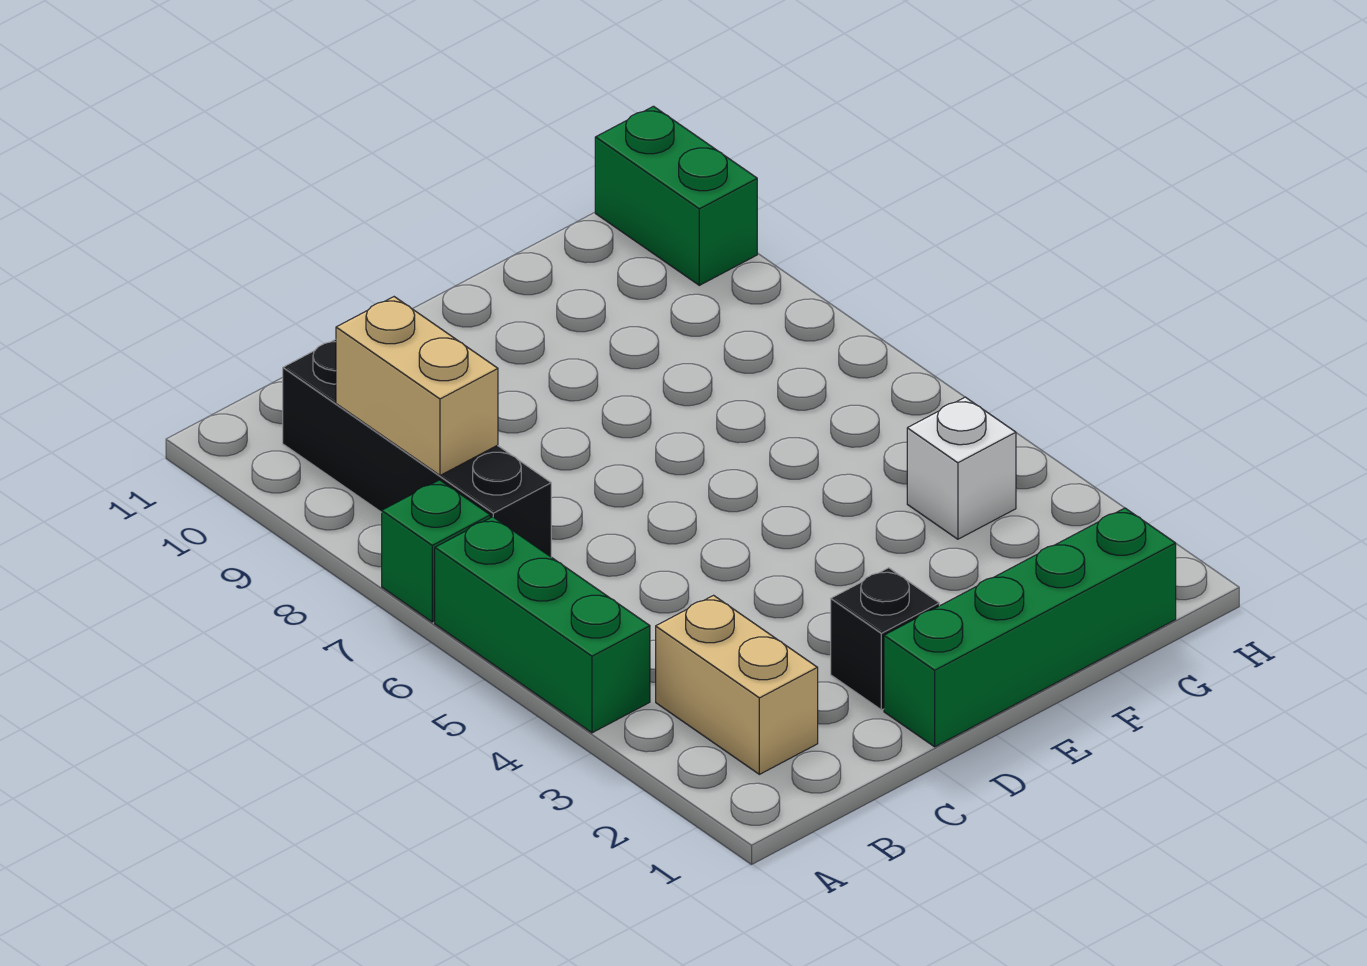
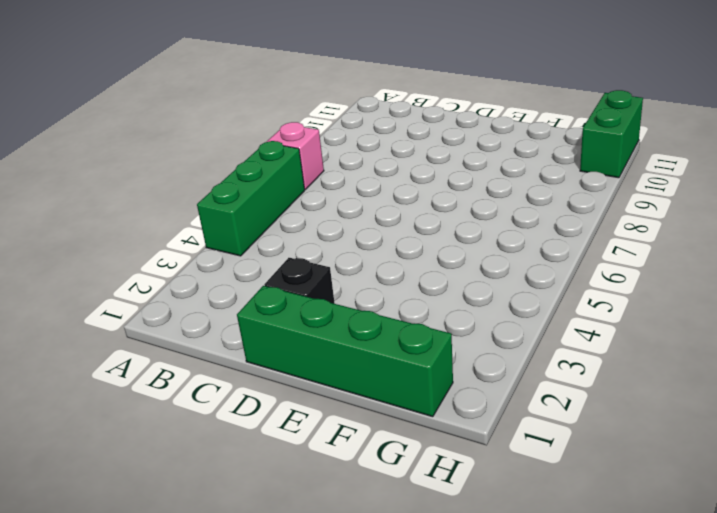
pink 1x1 brick [267,122,324,190] -> green 1x1 brick [382,480,490,622]
none -> tan 1x2 brick [656,595,818,774]
none -> black 1x4 brick [283,340,551,557]

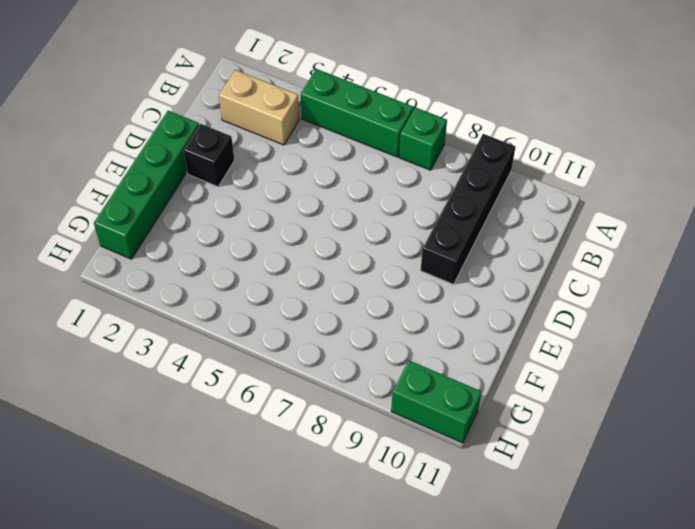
black 1x4 brick [421,134,516,284] -> black 1x4 brick turned to [283,340,551,557]
none -> white 1x1 brick [907,397,1016,539]
none -> tan 1x2 brick [336,297,498,475]

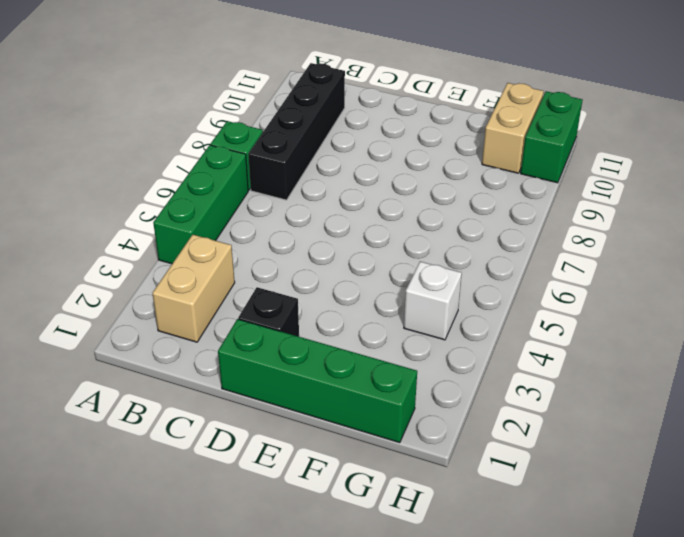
tan 1x2 brick [482,83,544,173] -> tan 1x2 brick moved to [336,297,498,475]

